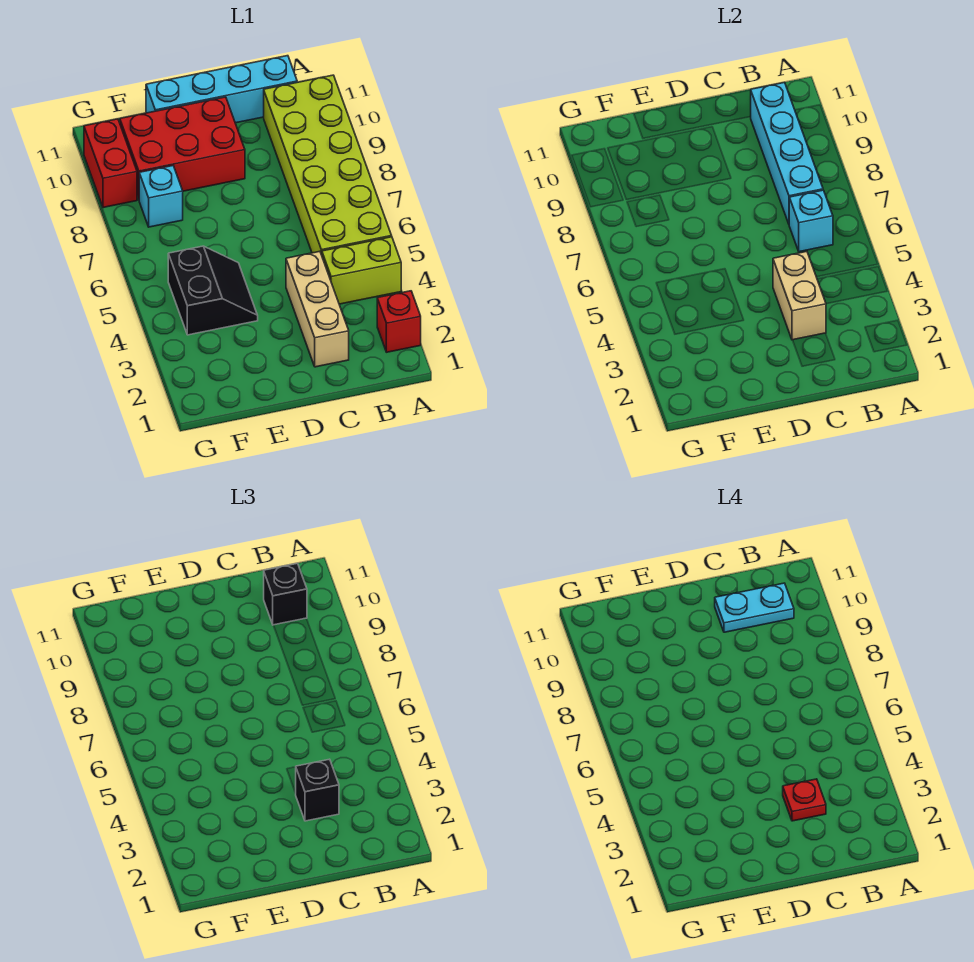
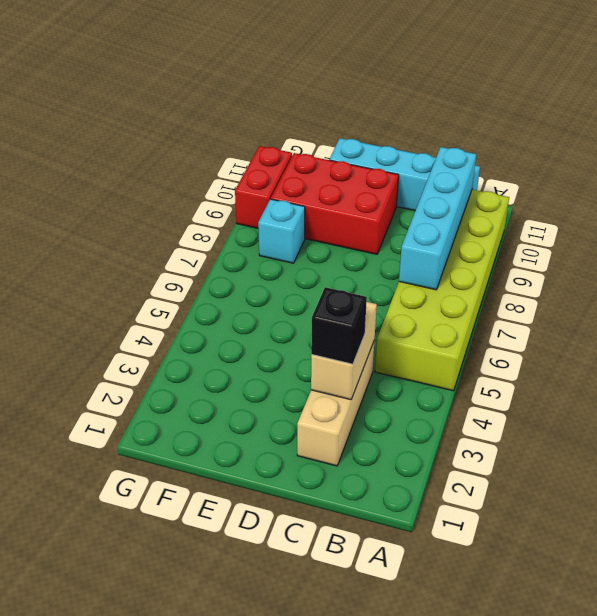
none -> red 1x1 brick [377,291,421,352]
none -> lime 1x2 brick [322,237,401,304]
none -> black 2x2 slope [168,246,258,335]

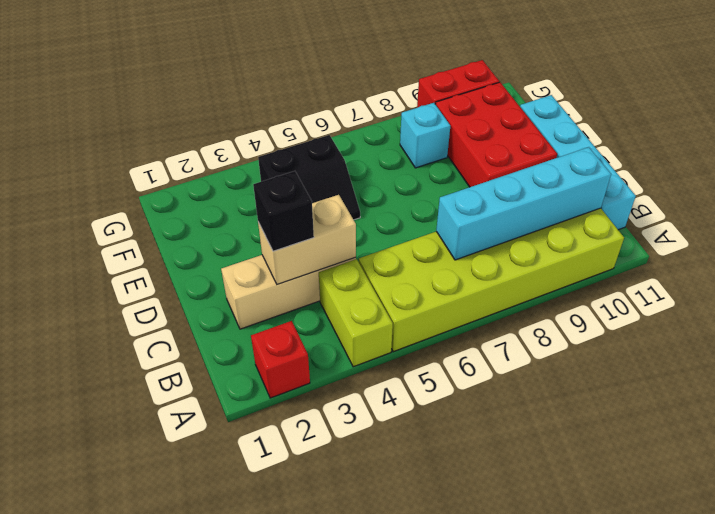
none -> cyan 1x1 brick [789,190,833,252]
none -> black 1x1 brick [264,564,307,625]
none -> cyan 1x2 plate [715,583,794,632]

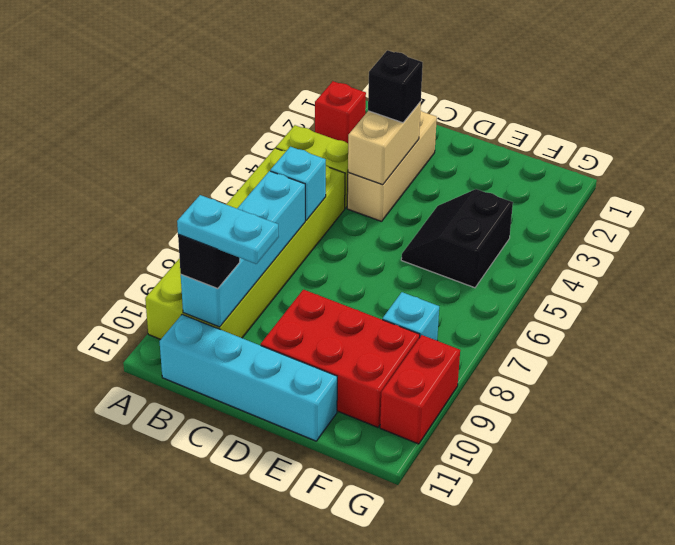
none -> red 1x1 plate [783,779,826,821]

